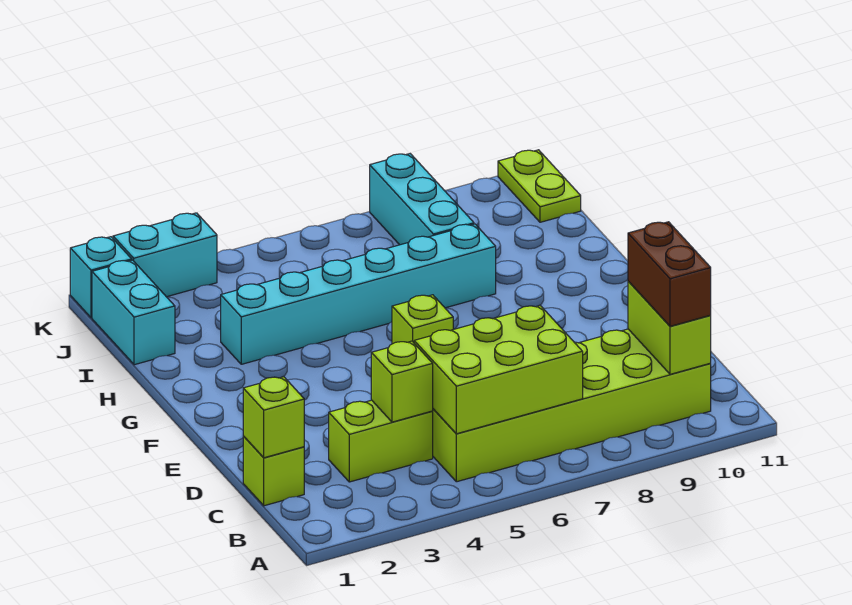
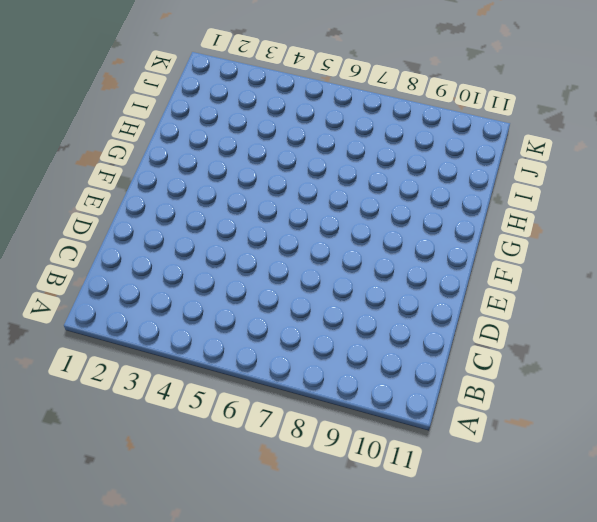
none -> lime 2x6 brick [432,329,711,482]
none -> lime 1x1 brick [243,436,304,506]
none -> lime 1x2 brick [329,400,433,482]

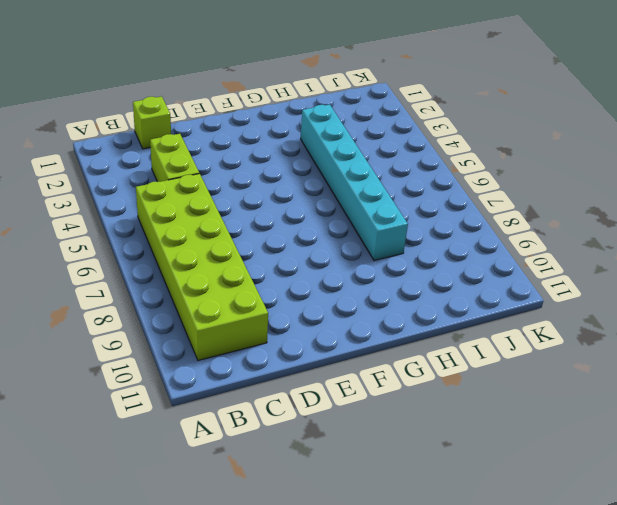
none -> lime 1x1 brick [392,295,453,344]
none -> cyan 1x2 brick [92,260,175,365]
none -> cyan 1x3 brick [370,154,474,245]

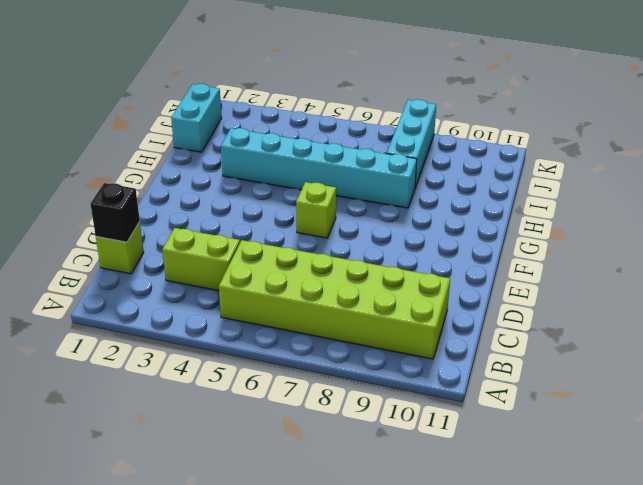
black 1x1 brick [91,183,140,242] -> lime 1x1 brick [243,377,304,458]
none -> lime 1x2 plate [498,150,581,222]
none -> cyan 1x1 brick [70,237,132,318]
none -> cyan 1x2 brick [113,213,217,297]

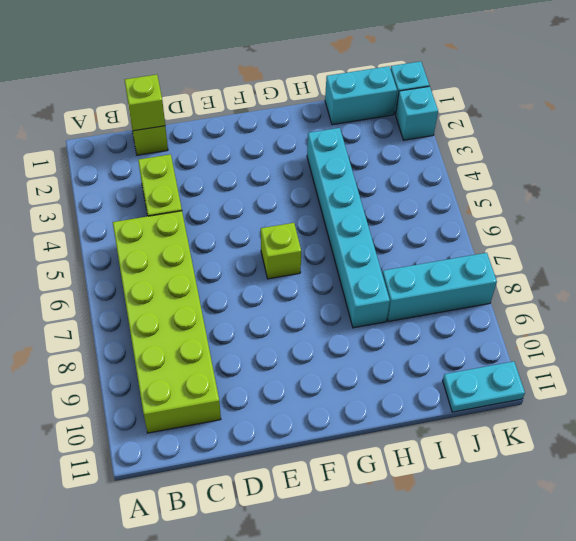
cyan 1x2 plate [443,361,525,412] -> lime 1x2 plate [498,150,581,222]
cyan 1x1 brick [396,86,438,140] -> cyan 1x2 brick [113,213,217,297]
none -> lime 2x3 brick [414,306,583,434]
none -> lime 1x2 brick [628,281,711,374]
none -> lime 1x1 brick [371,341,433,422]

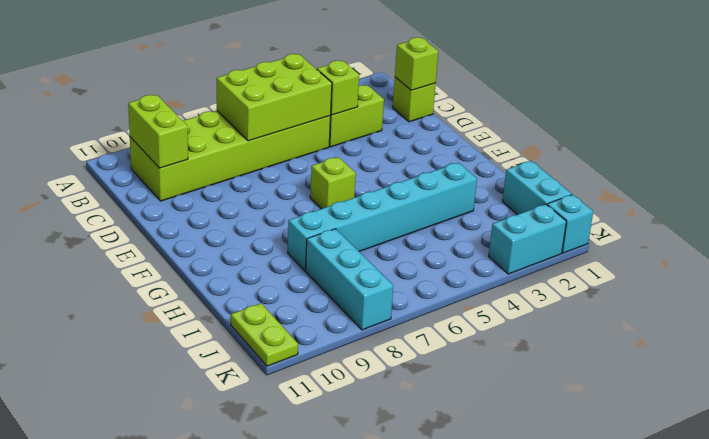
none -> brown 1x2 brick [628,222,711,326]

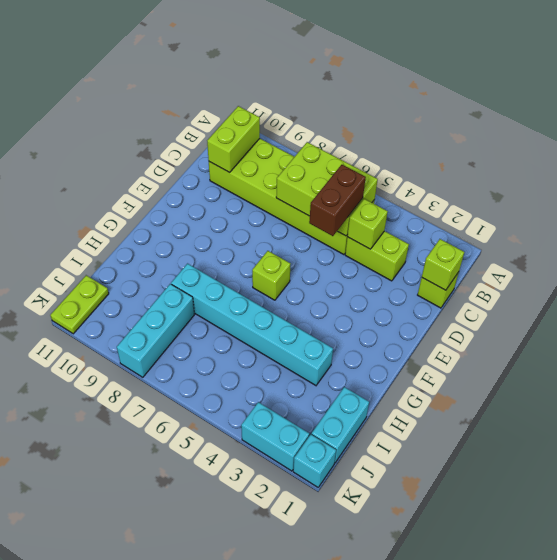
brown 1x2 brick [309,165,366,236] -> brown 1x2 brick moved to [628,222,711,326]

